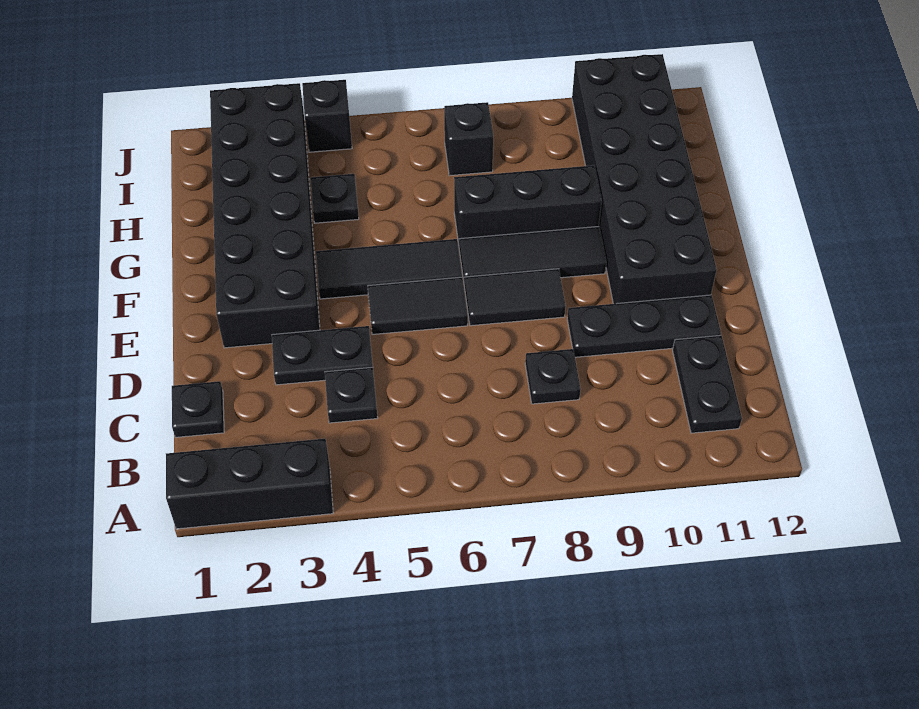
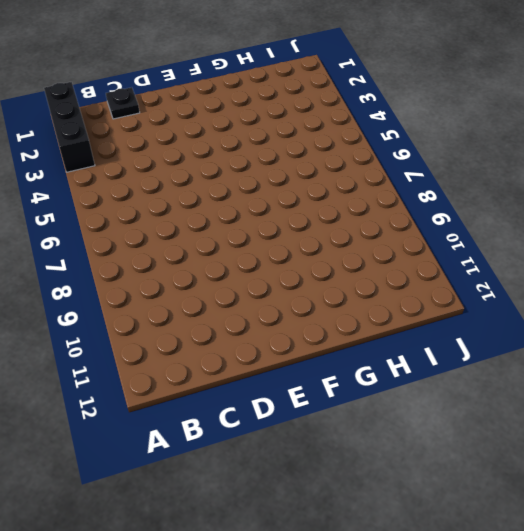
none -> black 1x2 plate [673,335,742,433]
none -> black 1x1 plate [325,367,378,423]
none -> black 1x1 plate [525,349,581,404]

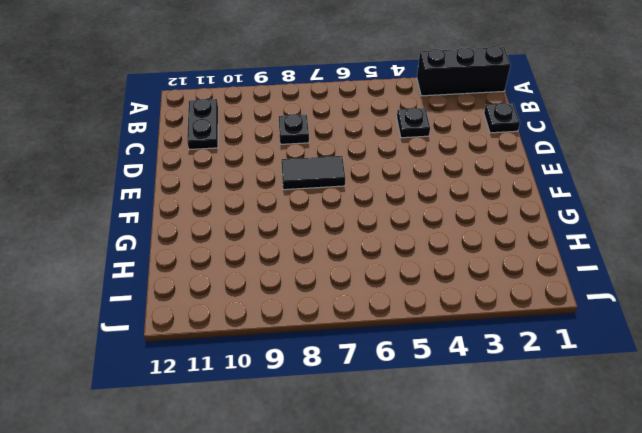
none -> black 1x2 plate [272,326,373,385]
none -> black 1x3 plate [567,295,721,357]
none -> black 2x6 brick [210,83,320,348]

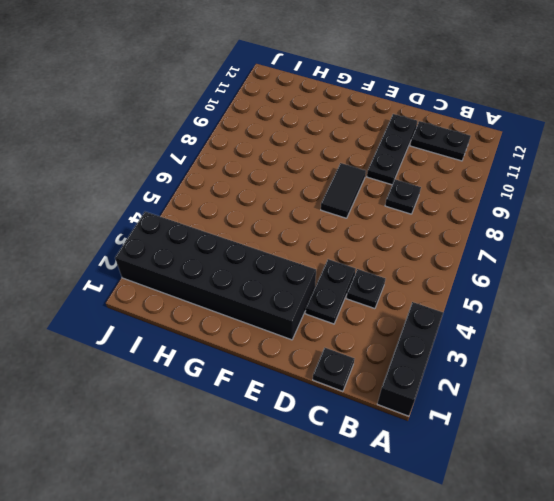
none -> black 1x2 tile [368,277,468,334]
none -> black 2x6 brick [572,54,717,304]
none -> black 1x3 tile [316,239,462,299]

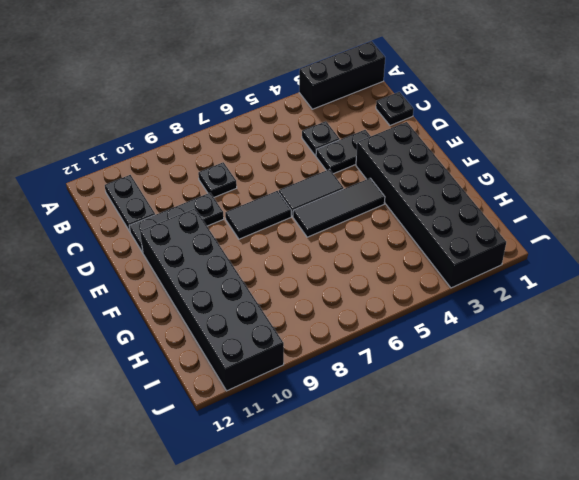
none -> black 1x3 tile [459,227,606,286]
none -> black 1x3 brick [454,165,602,243]
none -> black 1x1 plate [310,174,359,223]

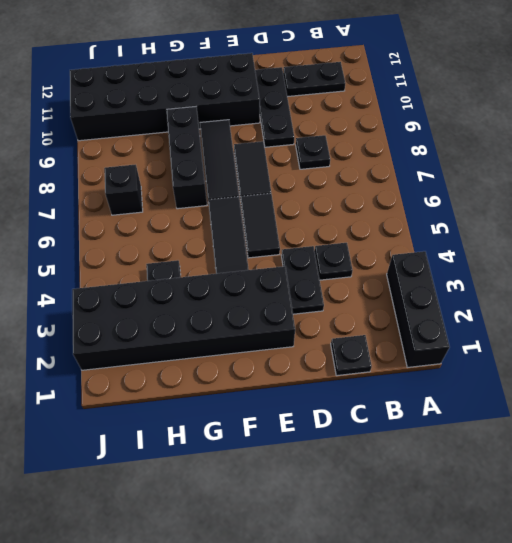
none -> black 1x1 brick [302,80,352,152]

